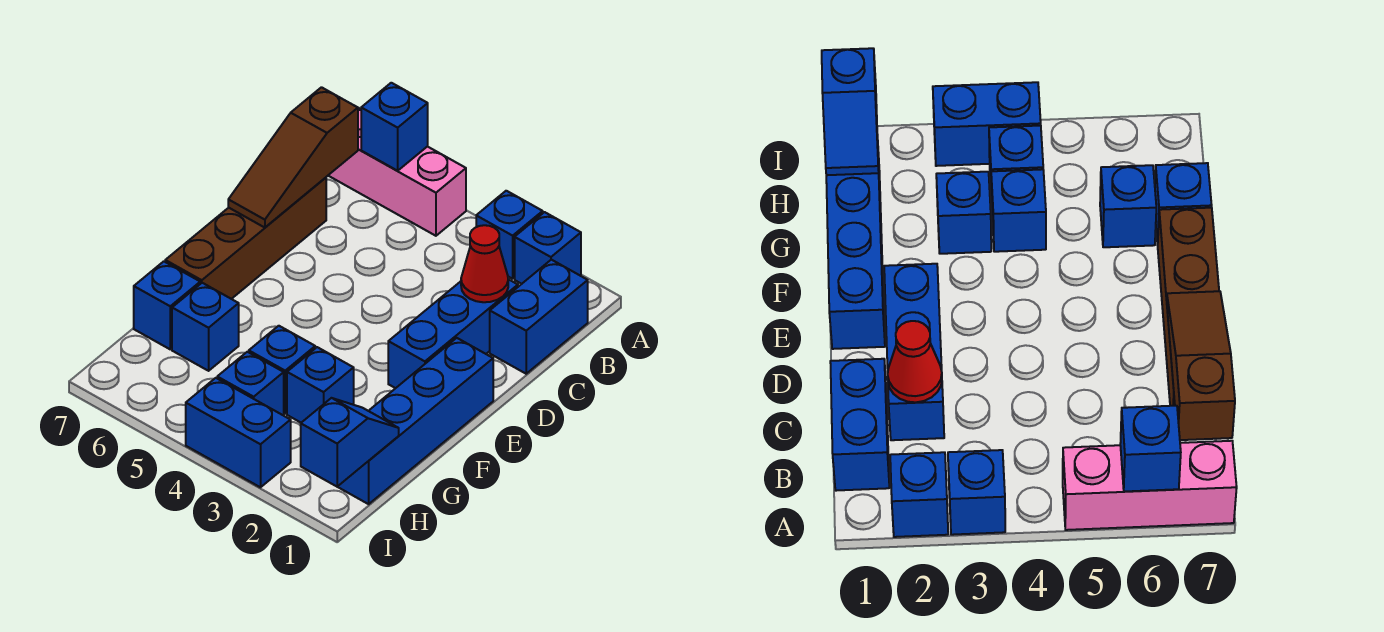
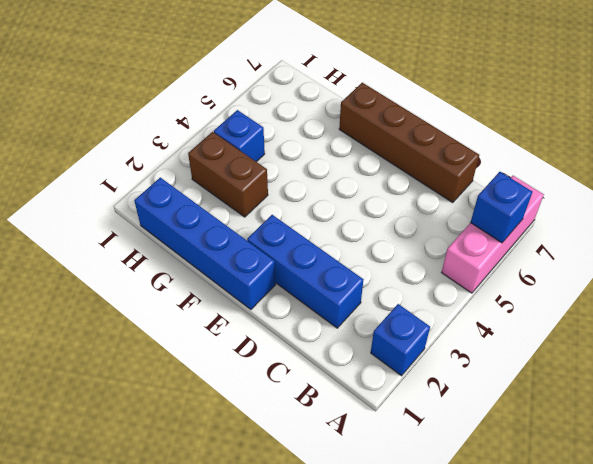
brown 1x2 brick [188,132,268,217] -> blue 1x1 brick [287,347,354,423]
none -> blue 1x1 brick [476,191,543,279]
none -> blue 1x2 brick [490,260,588,374]
none -> blue 1x1 brick [249,326,315,414]

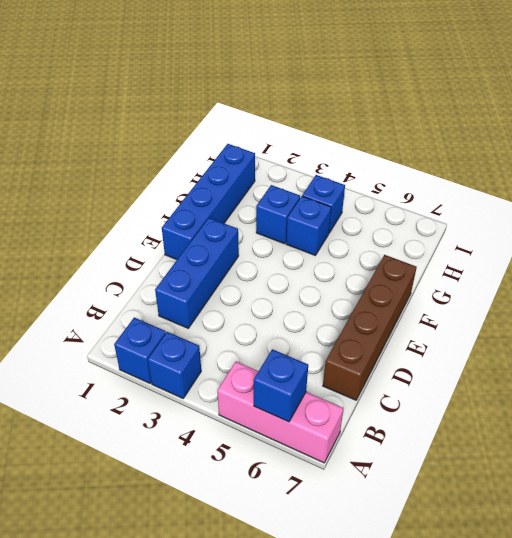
none -> blue 1x2 brick [490,260,588,374]
none -> blue 1x1 brick [172,283,239,371]
none -> blue 1x1 brick [134,261,200,349]

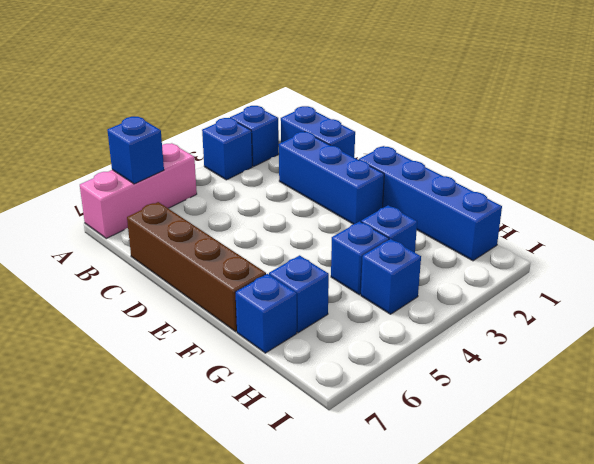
none -> blue 1x2 brick [186,378,291,487]
none -> brown 1x3 slope [228,87,358,228]
none -> red 1x1 cone [461,225,508,302]

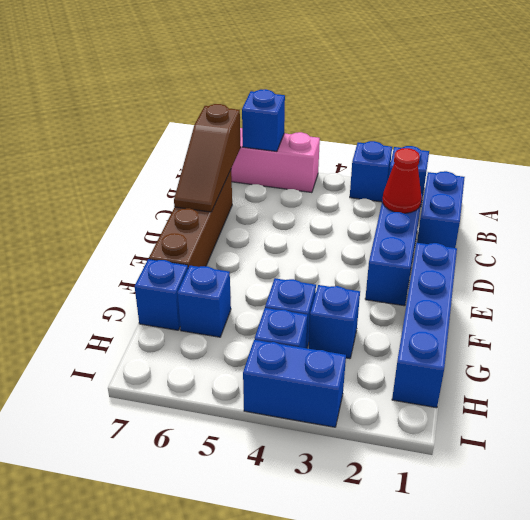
none -> blue 1x2 slope [301,398,399,487]

